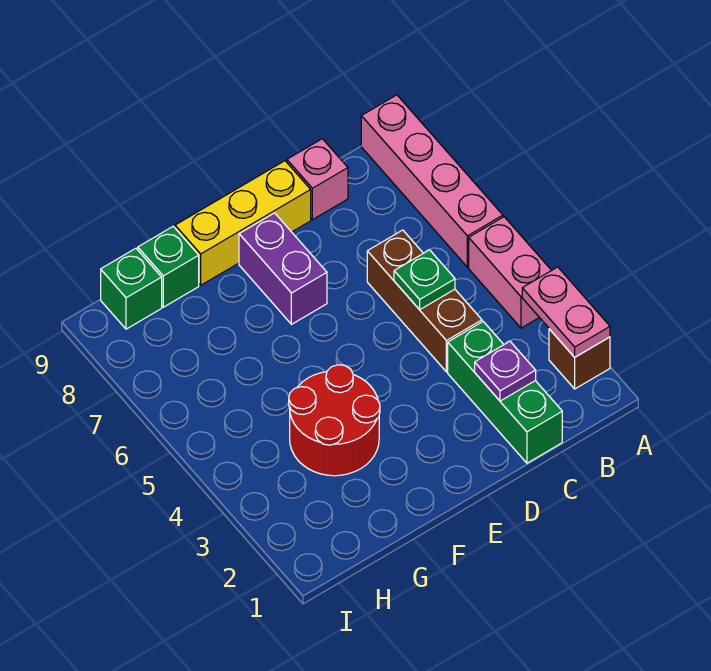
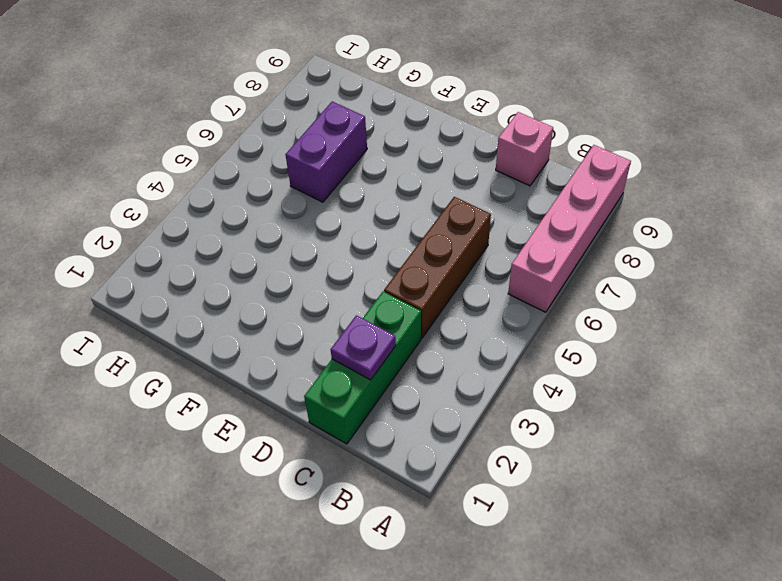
purple 1x2 brick [285,101,367,202] -> purple 1x2 brick moved to [239,213,327,324]
none -> brown 1x1 brick [549,329,610,389]
none -> pink 1x2 brick [469,217,551,328]
none -> yellow 1x3 brick [175,161,311,285]

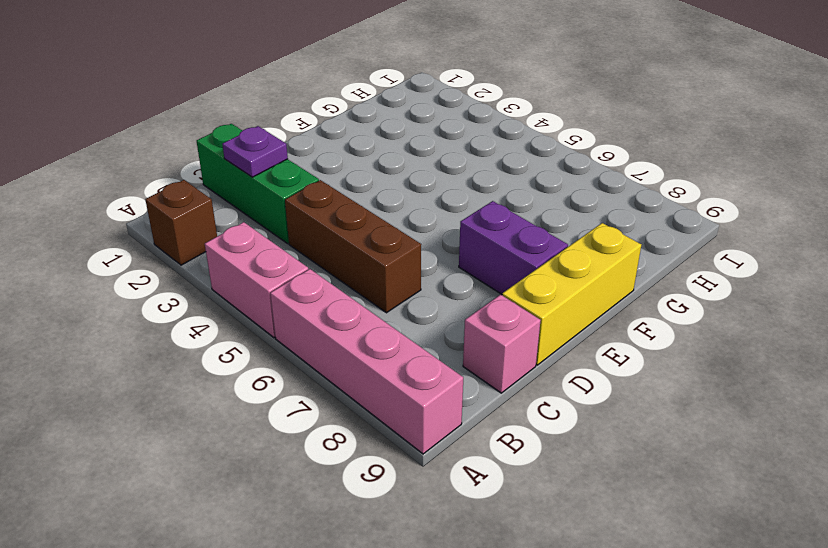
none -> red 2x2 round brick [289,365,380,476]
none -> green 1x1 brick [138,226,199,307]
none -> green 1x1 brick [101,248,162,329]

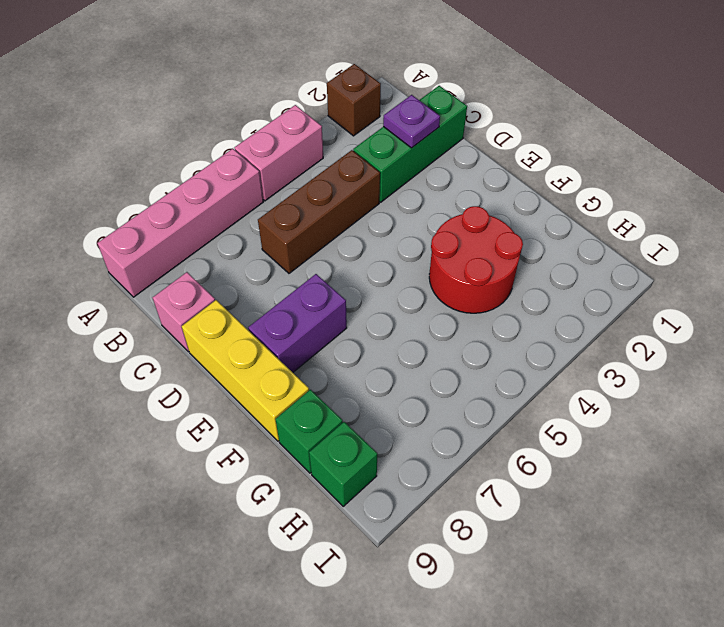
none -> pink 1x2 plate [522,267,610,357]
none -> green 1x1 plate [394,250,455,310]

